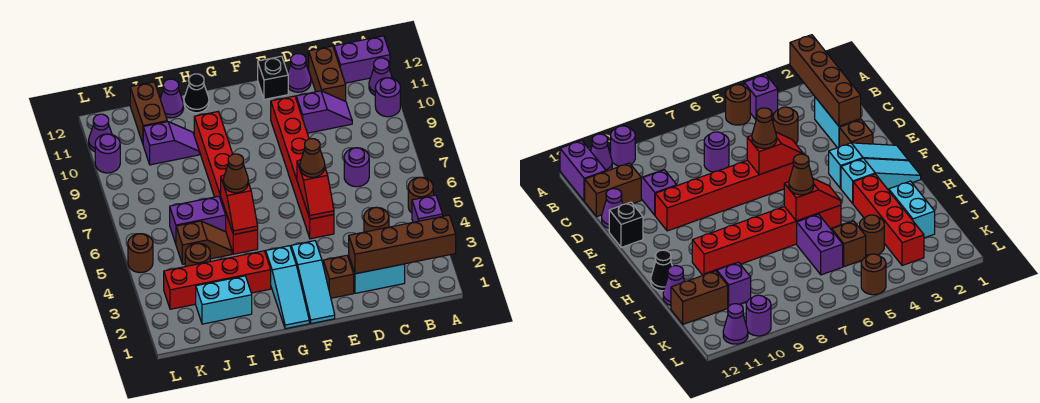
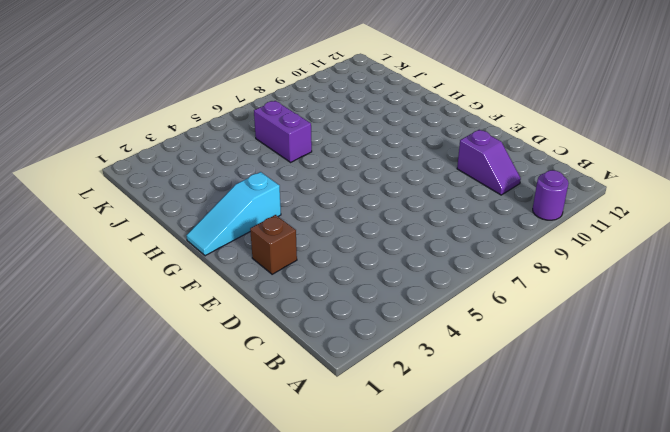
none -> purple 1x1 brick [412,195,443,222]
none -> brown 1x1 round brick [408,177,433,213]
none -> purple 1x1 cone [369,58,392,95]
none -> purple 1x2 brick [334,36,390,83]

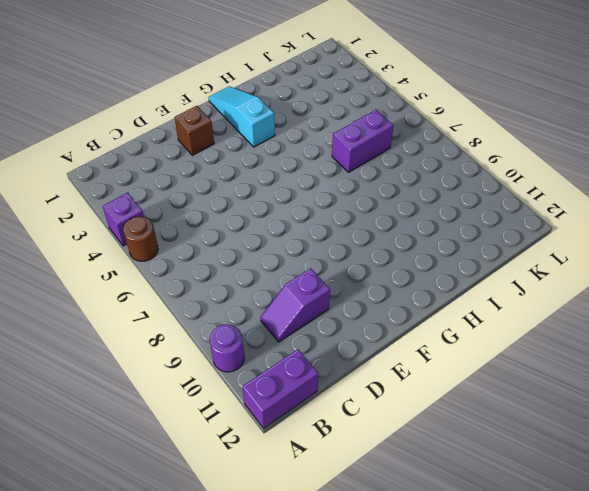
none -> purple 1x1 cone [369,58,392,95]
none -> cyan 1x2 brick [349,257,405,293]
none -> brown 1x1 round brick [364,207,389,232]
none -> purple 1x1 round brick [344,148,369,187]

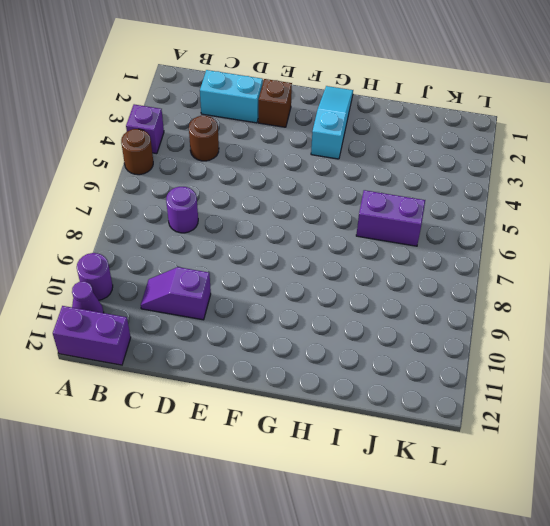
none -> brown 1x2 brick [309,46,346,101]
none -> purple 1x1 cone [288,54,311,92]
none -> red 1x6 brick [271,96,334,239]
none -> black 1x1 brick [258,56,288,99]

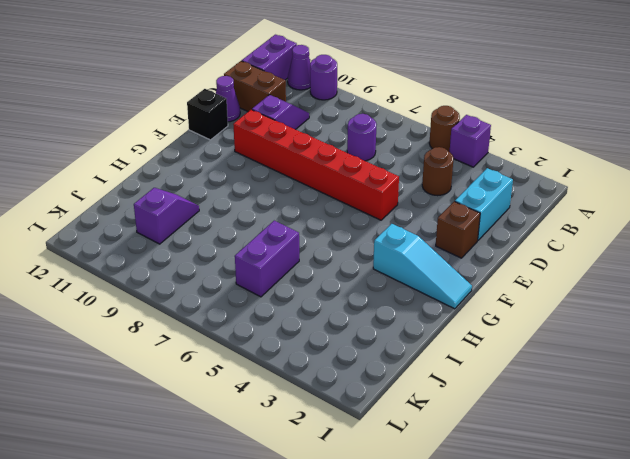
none -> cyan 1x3 slope [291,241,335,323]
none -> red 1x4 brick [164,251,271,309]
none -> red 1x6 brick [194,112,258,254]
none -> black 1x1 cone [184,74,209,113]

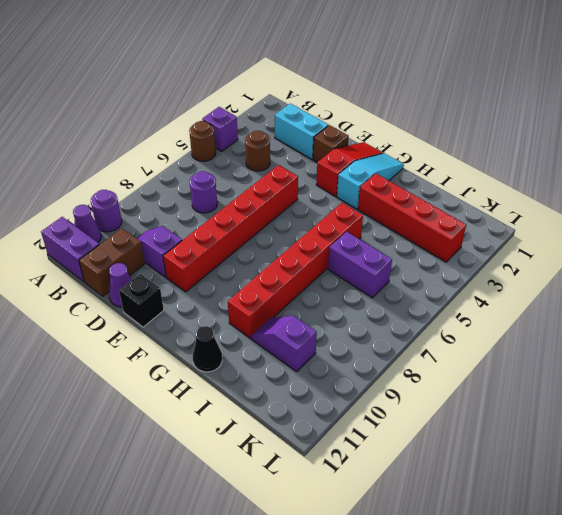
red 1x3 slope [316,142,383,197] -> cyan 1x3 slope [291,241,335,323]
none -> cyan 1x2 brick [196,276,252,324]
none -> brown 1x2 slope [176,221,232,264]
none -> purple 1x1 cone [160,79,184,118]
none -> brown 1x1 round brick [185,243,210,267]

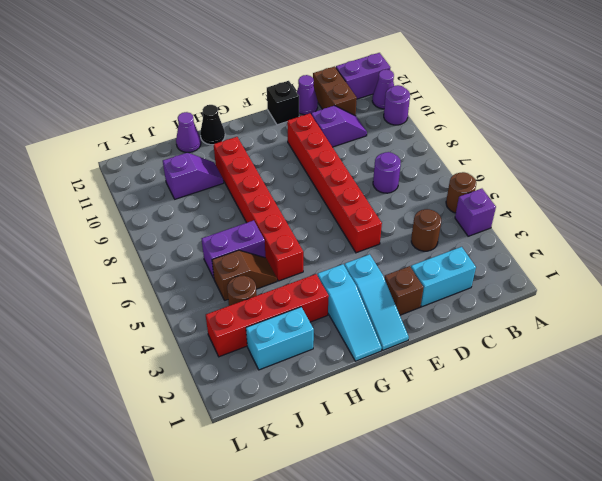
none -> brown 1x2 brick [130,82,167,143]
none -> brown 1x1 round brick [128,234,153,273]
none -> purple 1x1 round brick [95,134,120,173]
none -> purple 1x1 cone [89,114,112,152]

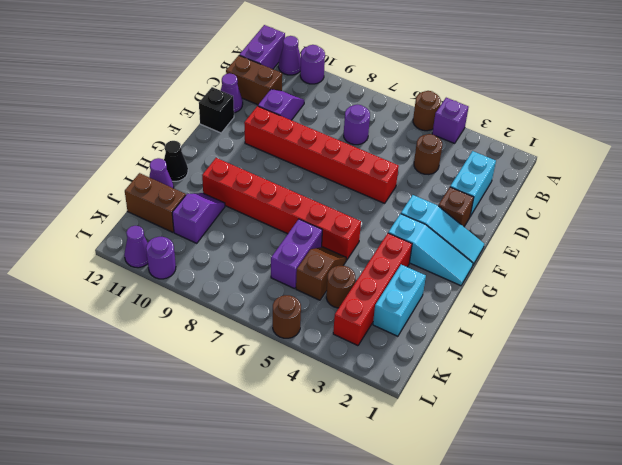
none -> brown 1x4 brick [349,215,456,274]
none -> red 1x2 slope [297,160,334,219]
none -> red 1x2 slope [221,176,258,235]
none -> brown 1x1 cone [300,139,325,177]

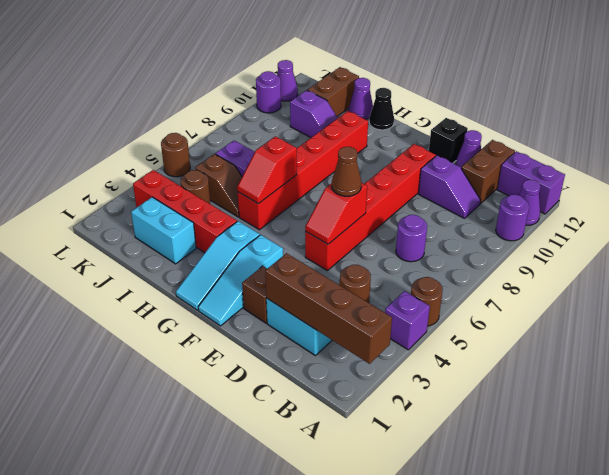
none -> brown 1x1 cone [223,154,248,193]

